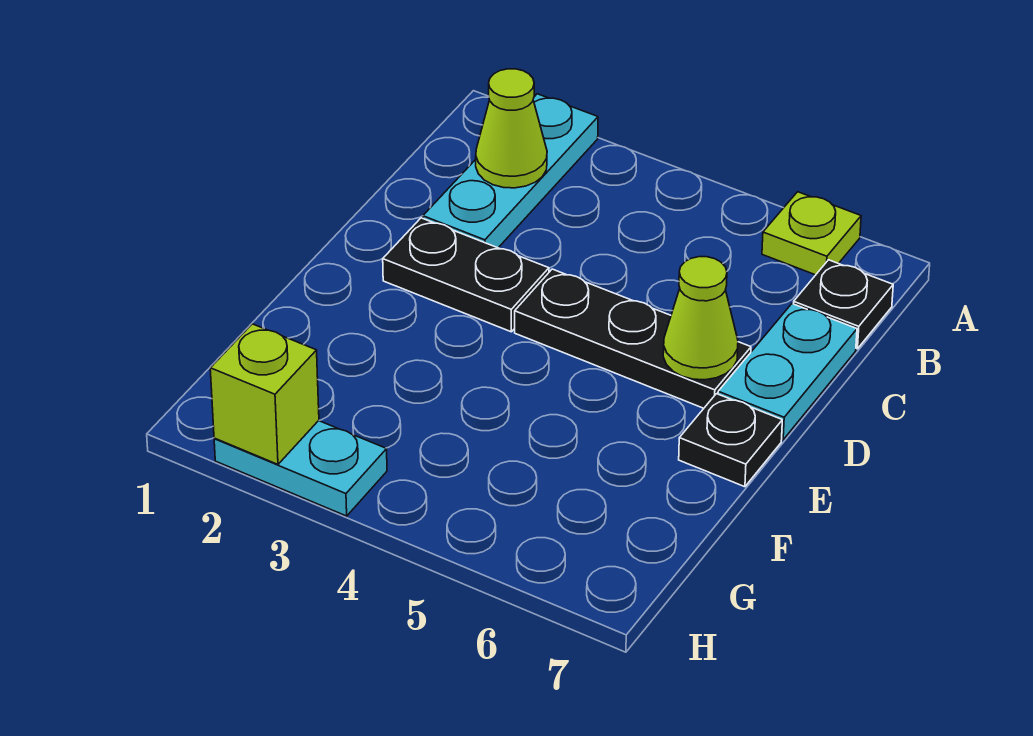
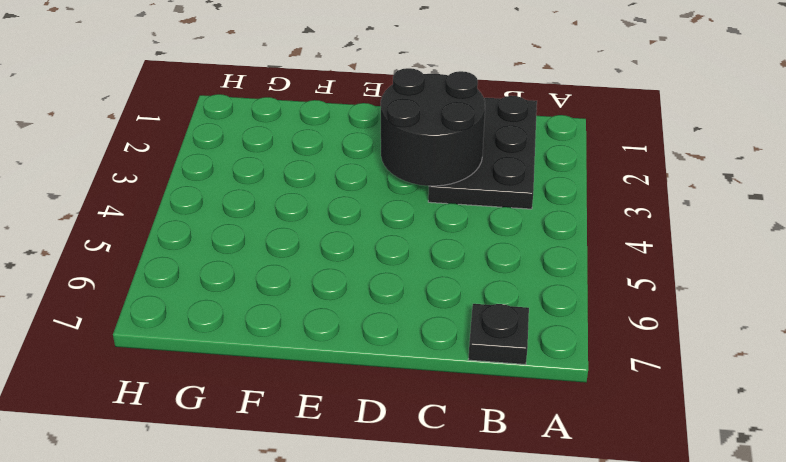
black 2x3 plate [428,96,537,209] -> cyan 1x3 plate [423,94,598,248]
black 2x2 round brick [381,68,485,186] -> none
none -> lime 1x1 plate [762,192,861,275]
none -> cyan 1x2 plate [718,304,857,440]

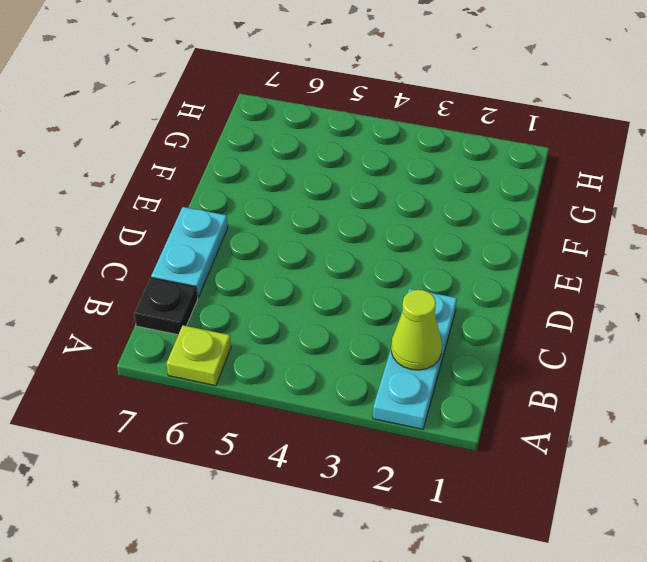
none -> black 1x2 plate [383,218,549,332]
none -> black 1x3 plate [515,269,751,408]

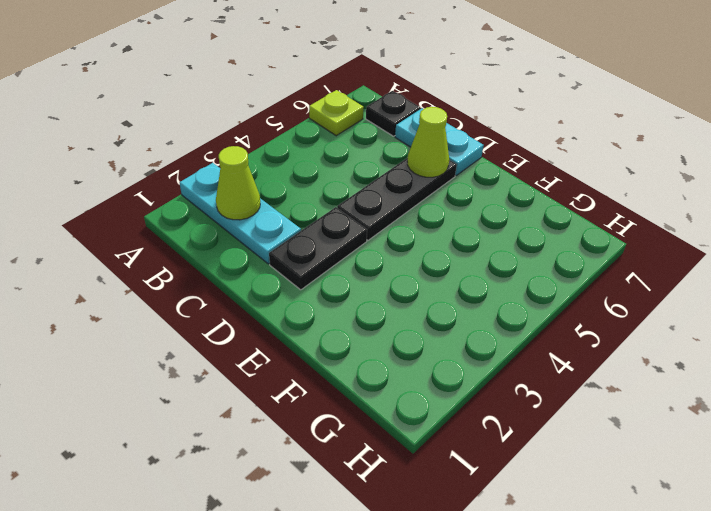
none -> black 1x1 plate [679,394,782,487]
none -> cyan 1x2 plate [214,421,387,516]

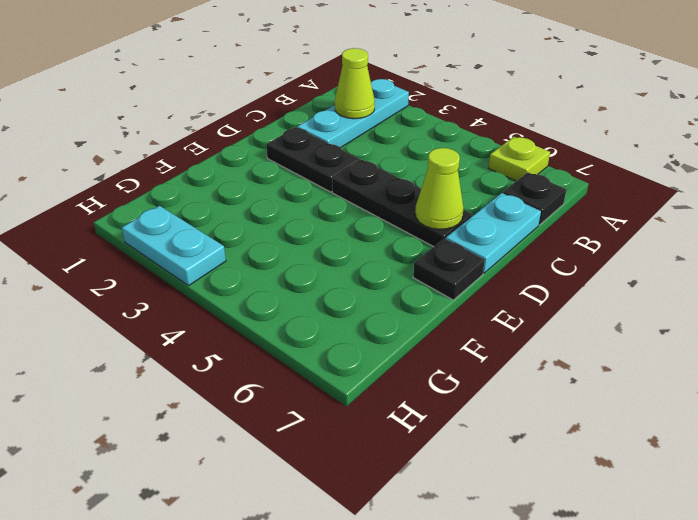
none -> lime 1x1 brick [210,324,319,464]

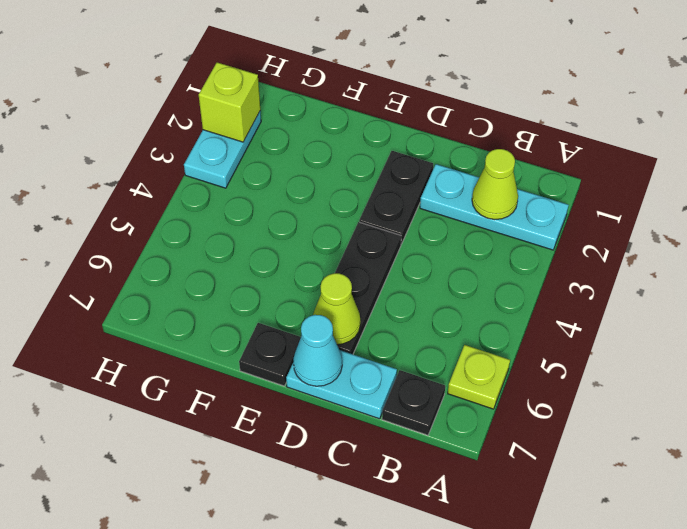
cyan 1x1 cone [293,315,342,386] -> none

